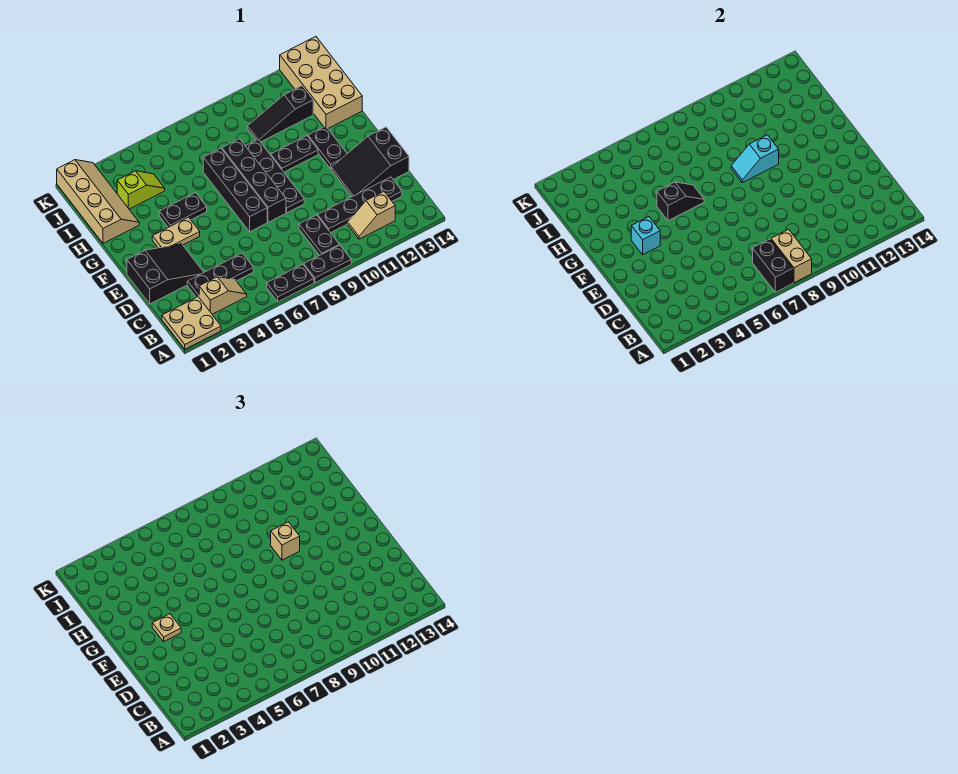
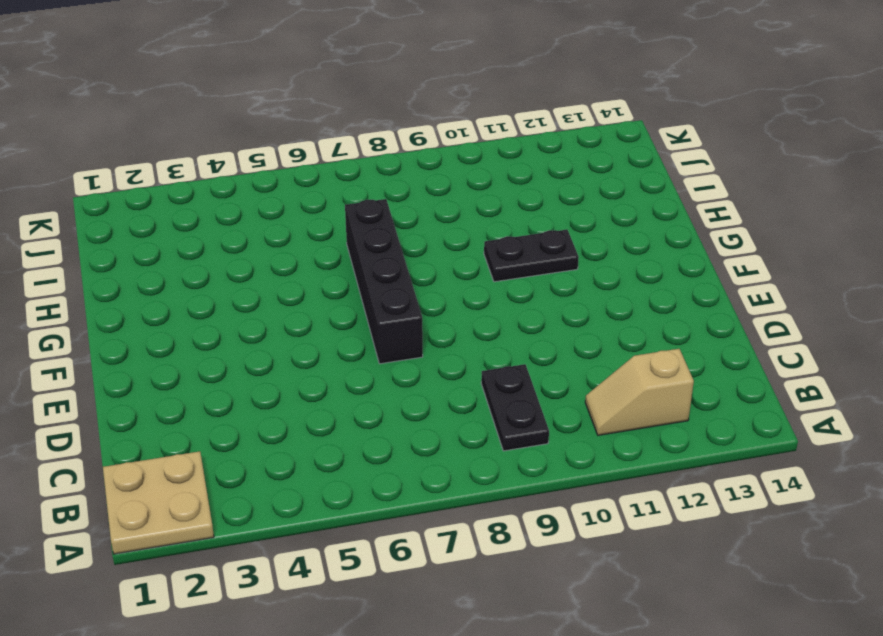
none -> black 1x2 plate [267,264,314,302]
none -> black 1x2 plate [304,245,351,283]
none -> tan 1x2 slope [199,277,247,314]

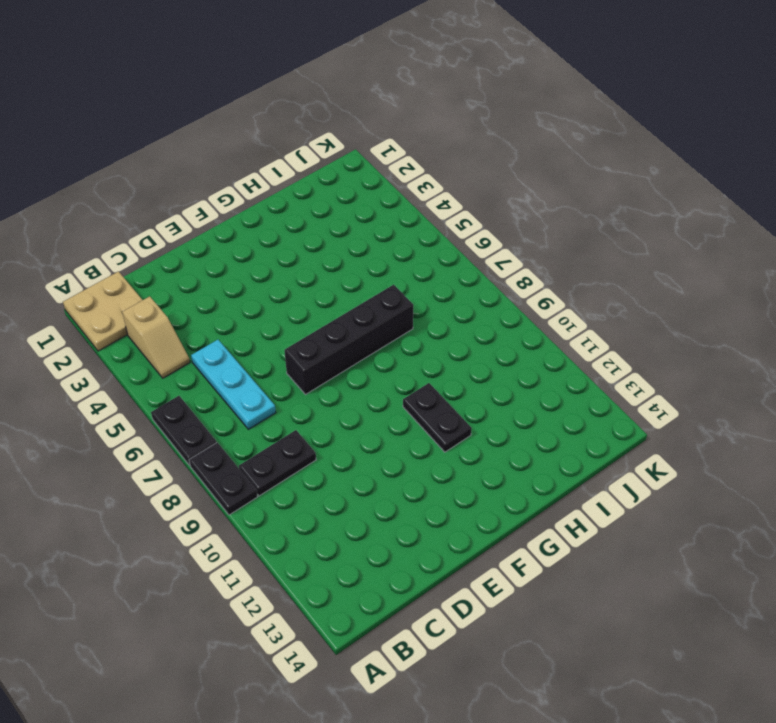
cyan 1x3 plate [191,340,276,429] -> black 1x3 plate [187,253,253,297]
none -> tan 1x2 slope [348,192,395,239]
none -> black 1x4 plate [318,177,402,233]
none -> black 2x3 slope [127,244,204,304]

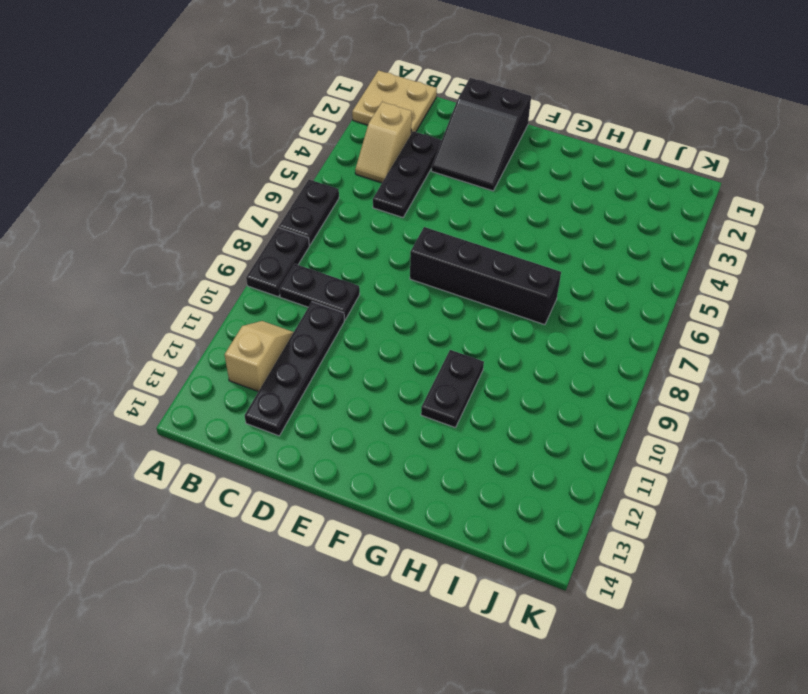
none -> black 2x3 slope [331,127,409,197]
none -> black 1x4 brick [222,139,286,222]
none -> black 1x4 plate [246,140,304,213]

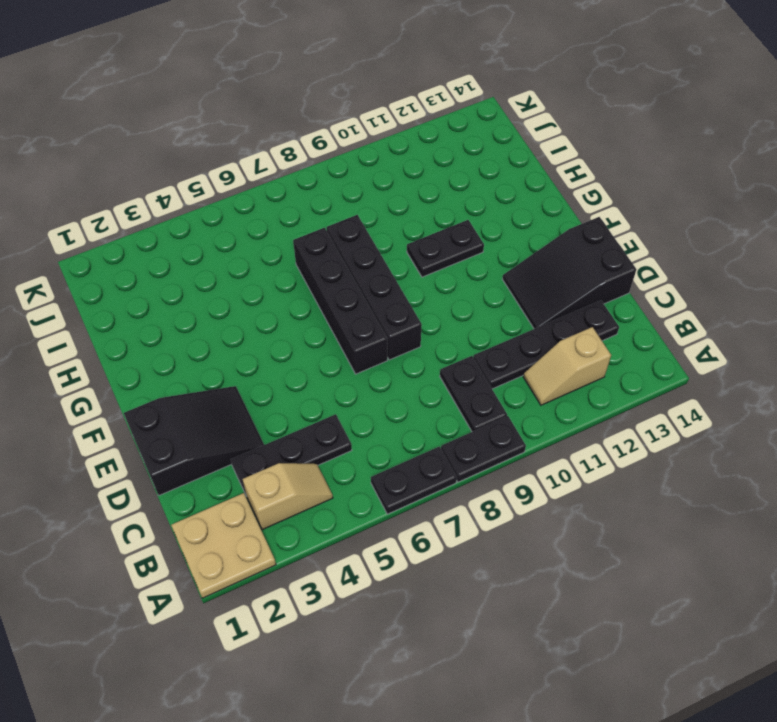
none -> black 1x4 plate [246,140,304,213]
none -> tan 1x2 plate [152,217,200,248]
none -> black 1x2 plate [308,126,347,169]

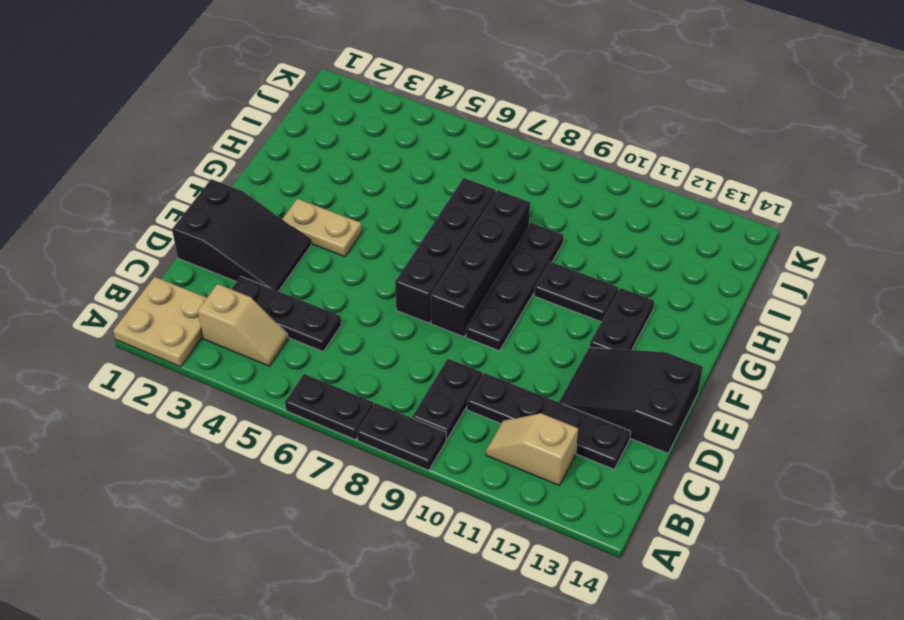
none -> black 1x2 plate [159,193,207,227]
none -> tan 2x4 slope [57,160,139,244]
none -> tan 2x4 brick [280,37,362,128]

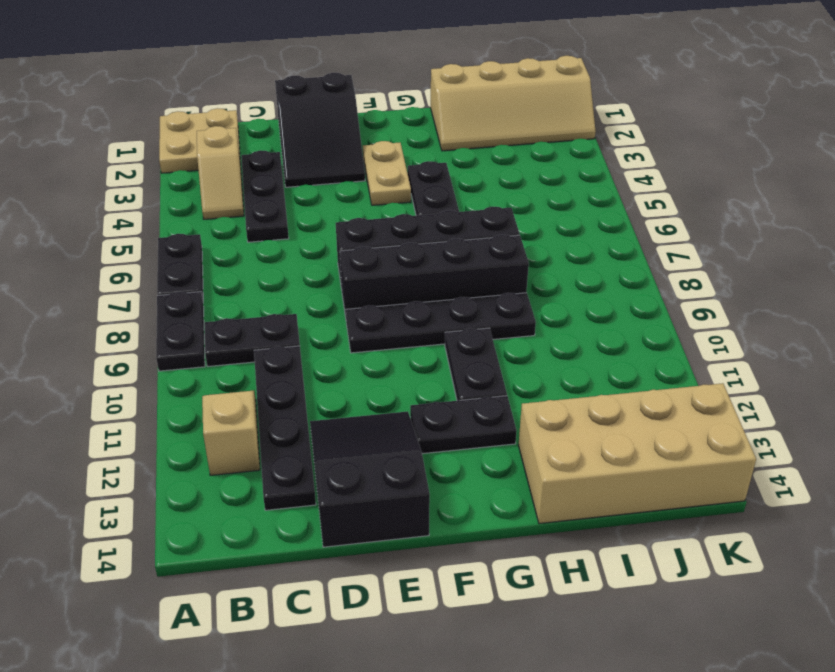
none -> lime 1x2 slope [117,171,165,209]
none -> black 1x3 slope [247,86,313,142]
none -> black 1x2 brick [753,239,793,292]

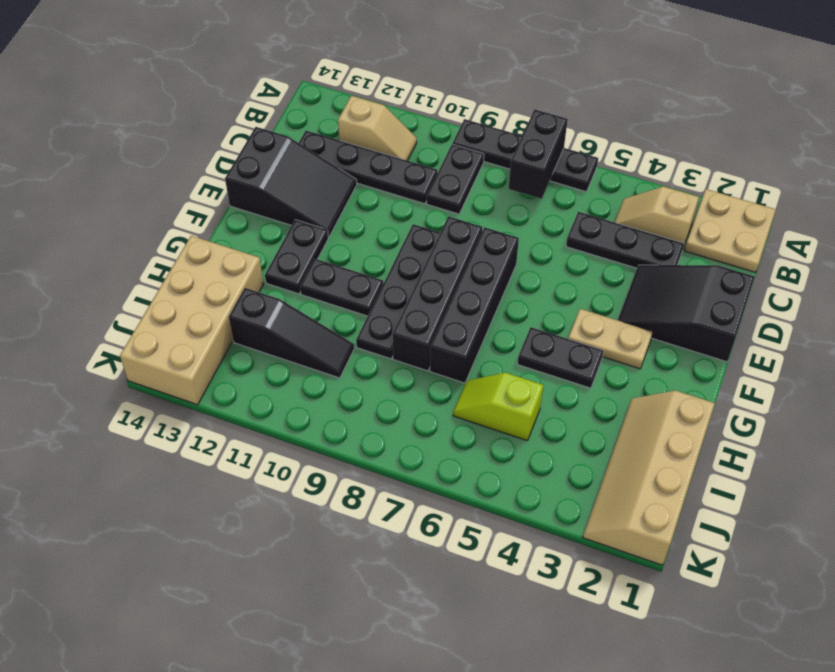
lime 1x2 slope [453,373,543,441] -> lime 1x2 slope moved to [117,171,165,209]
none -> tan 1x2 brick [771,229,812,283]
none -> cyan 1x1 brick [631,217,660,255]
none -> black 1x2 slope [657,182,704,221]

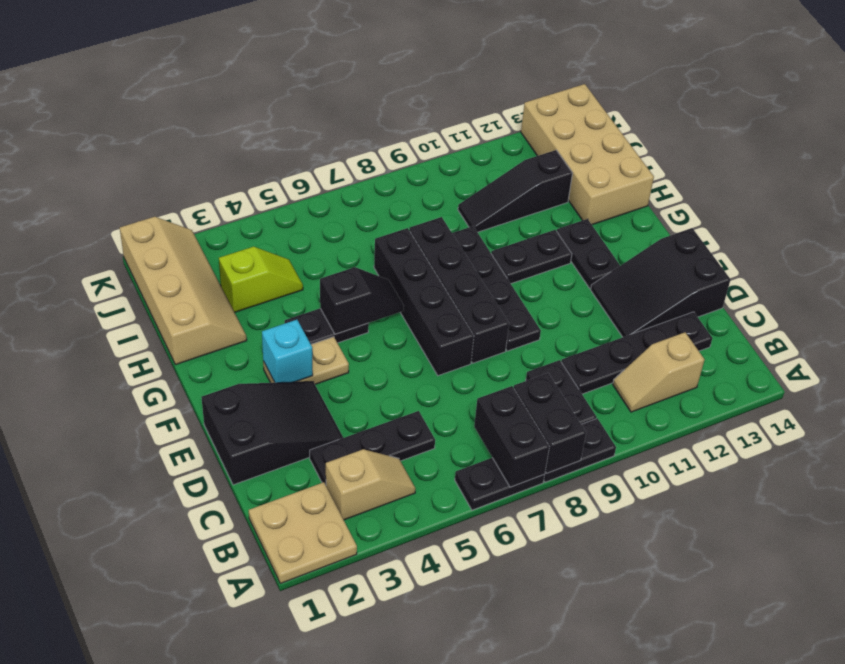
black 1x2 brick [514,373,586,473] -> tan 1x2 brick [771,229,812,283]
none -> cyan 1x2 slope [731,135,779,183]
none -> tan 1x1 plate [152,614,181,642]
none -> tan 1x1 brick [271,522,300,560]

